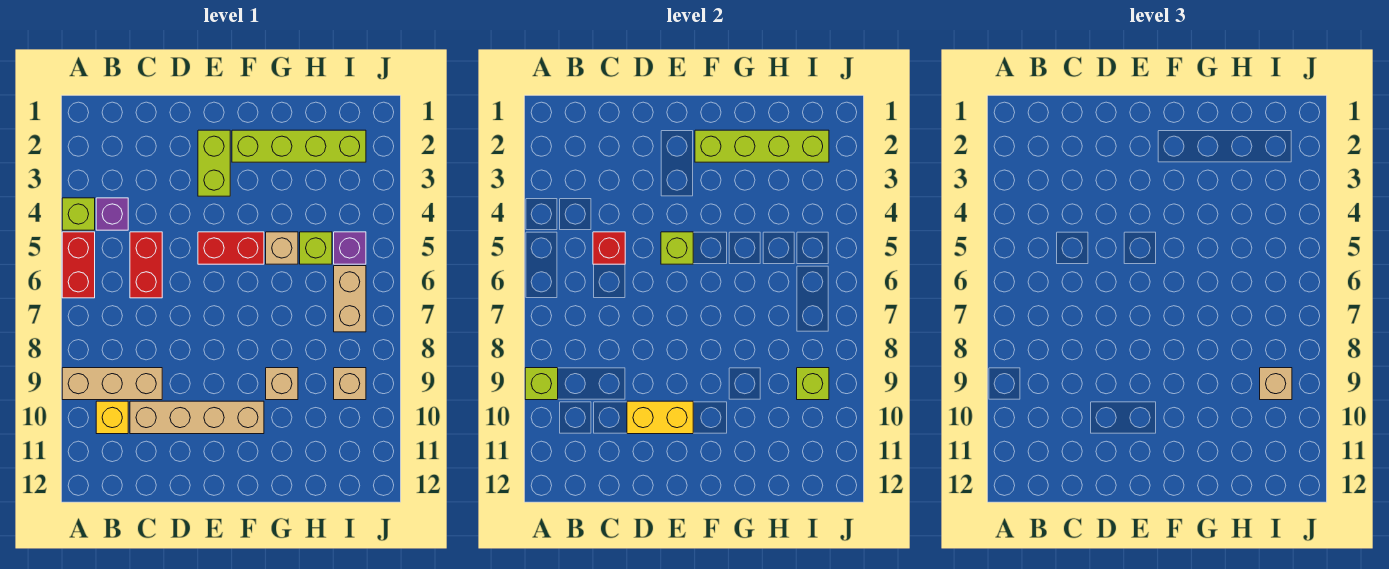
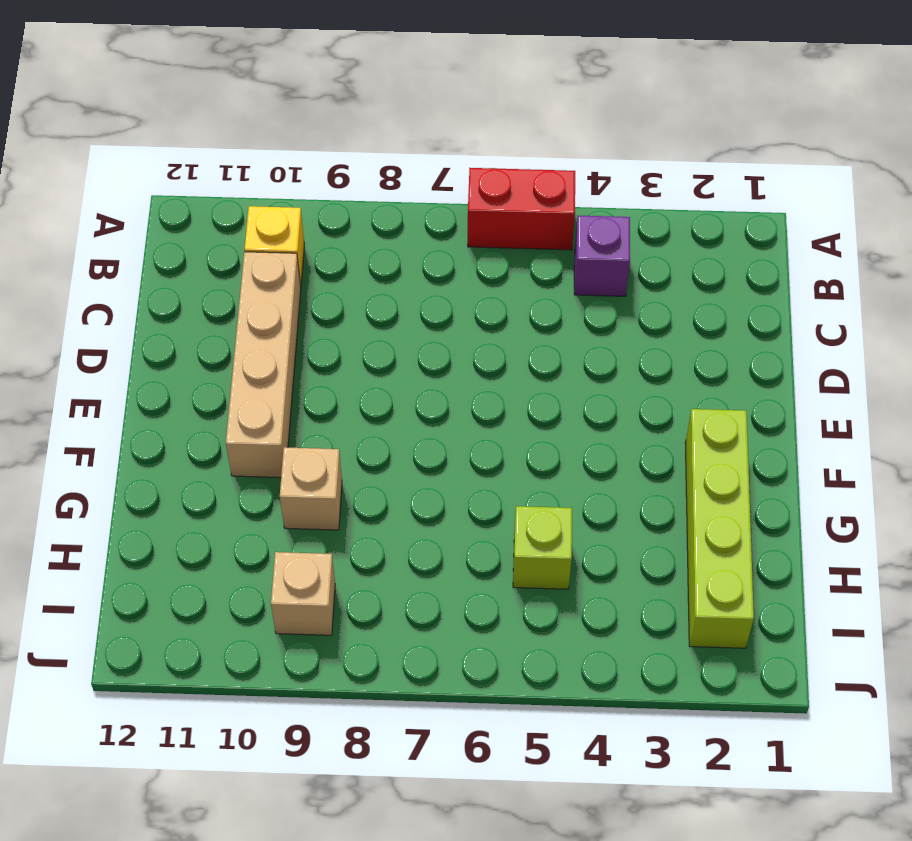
none -> lime 1x1 brick [62,198,95,230]
none -> tan 1x3 brick [62,368,162,400]
none -> red 1x2 brick [130,232,162,298]

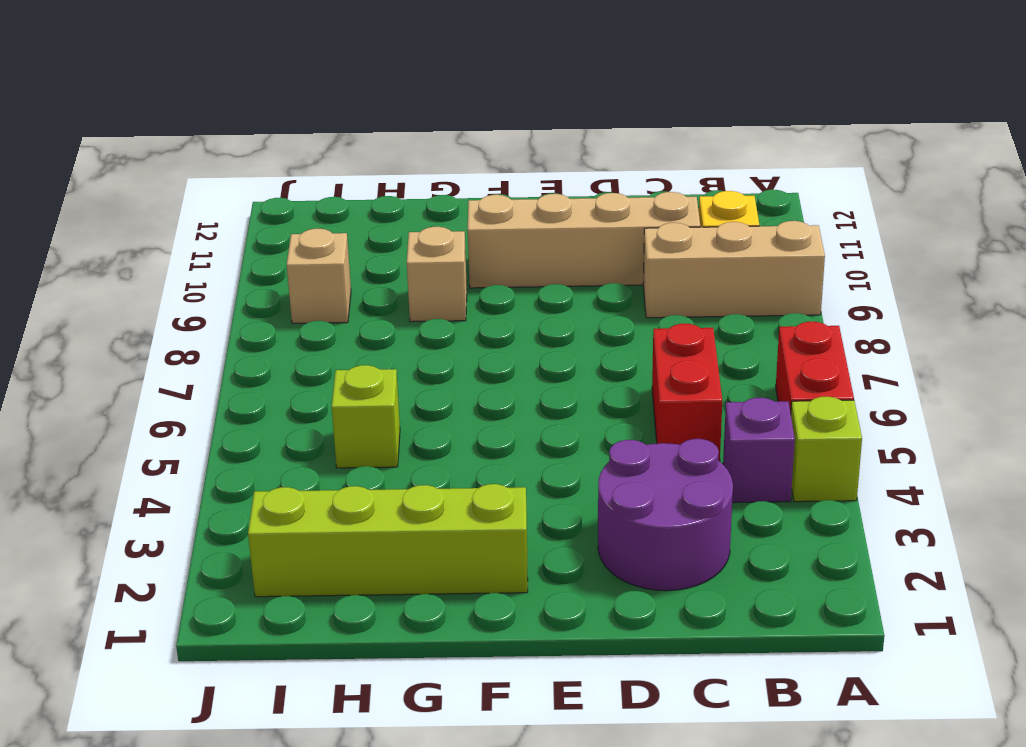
purple 2x2 round brick [598,439,733,591] -> none
none -> lime 1x2 brick [198,130,230,196]
none -> red 1x2 brick [198,232,264,264]
none -> tan 1x1 brick [266,232,298,264]

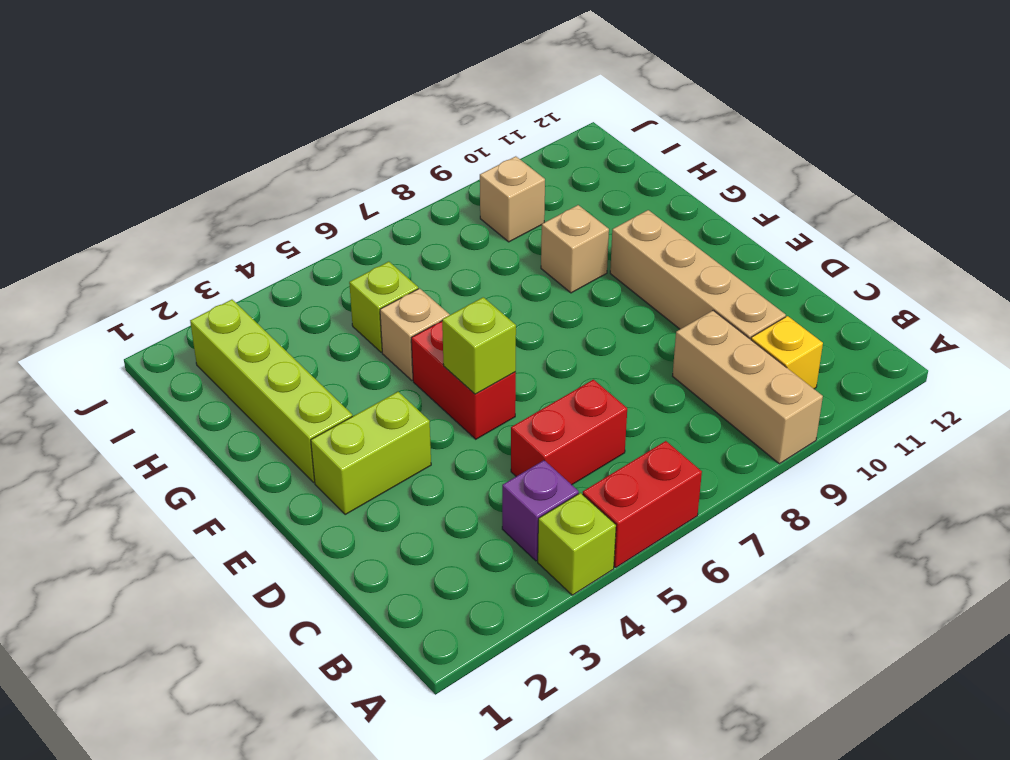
none -> purple 1x1 brick [334,232,366,264]
none -> tan 1x2 brick [334,266,366,332]
none -> lime 1x1 brick [525,368,558,400]

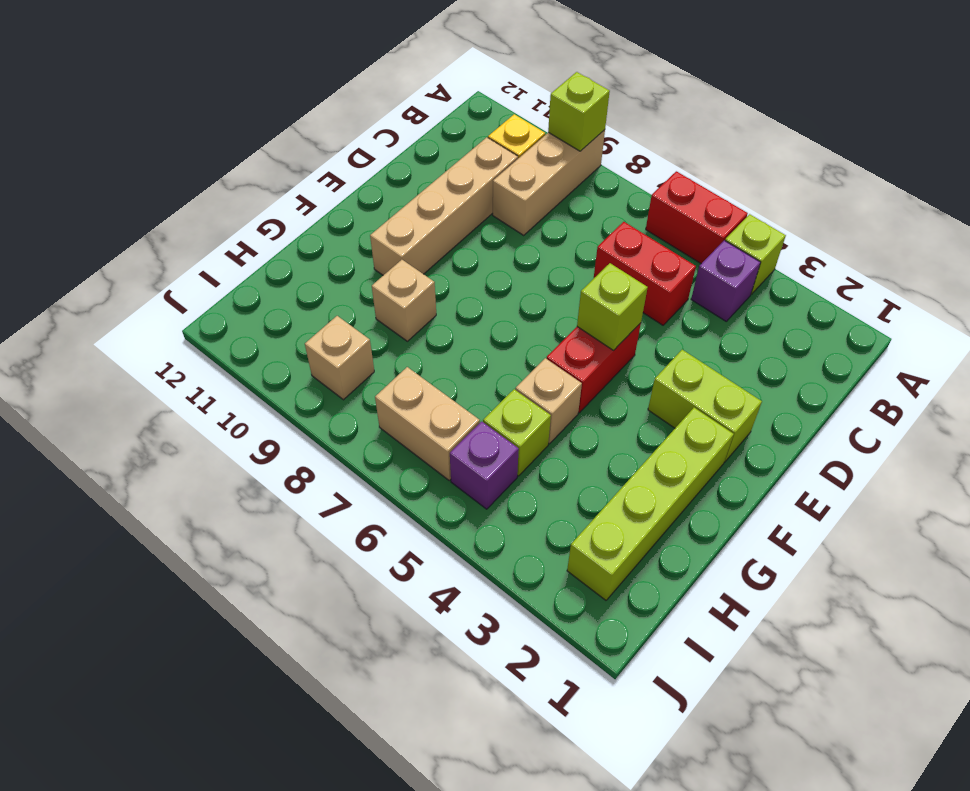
none -> red 1x1 brick [593,232,625,264]
none -> yellow 1x2 brick [627,401,693,434]
none -> lime 1x4 brick [695,130,829,162]

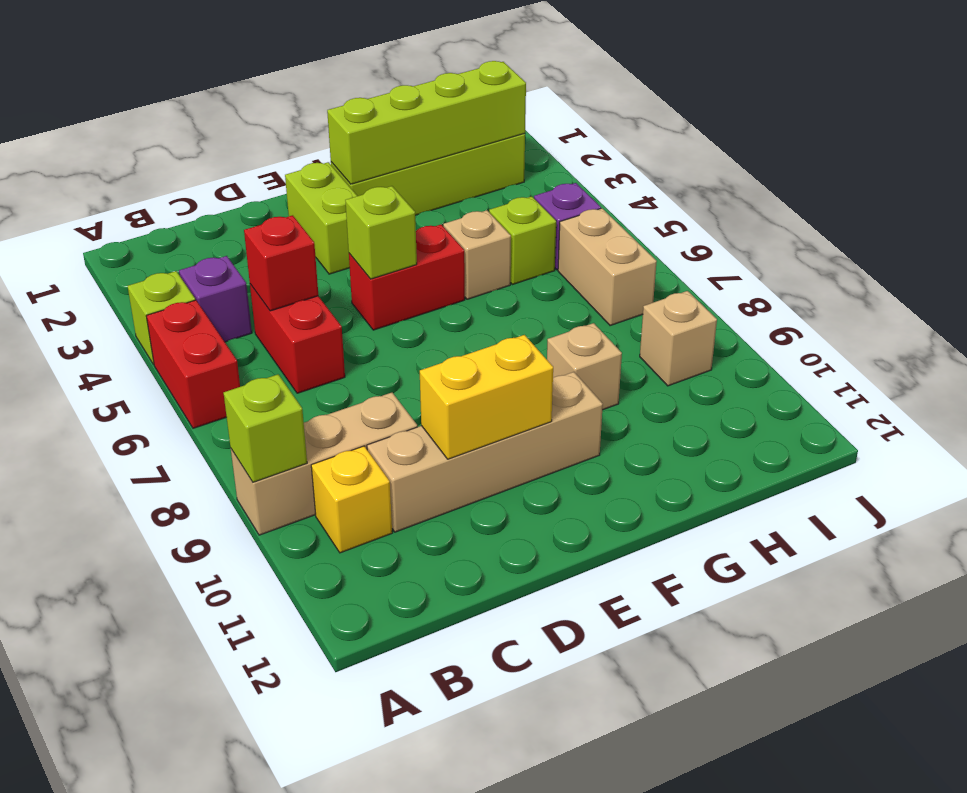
none -> lime 1x1 brick [797,368,829,400]
none -> tan 1x1 brick [1260,368,1292,400]

